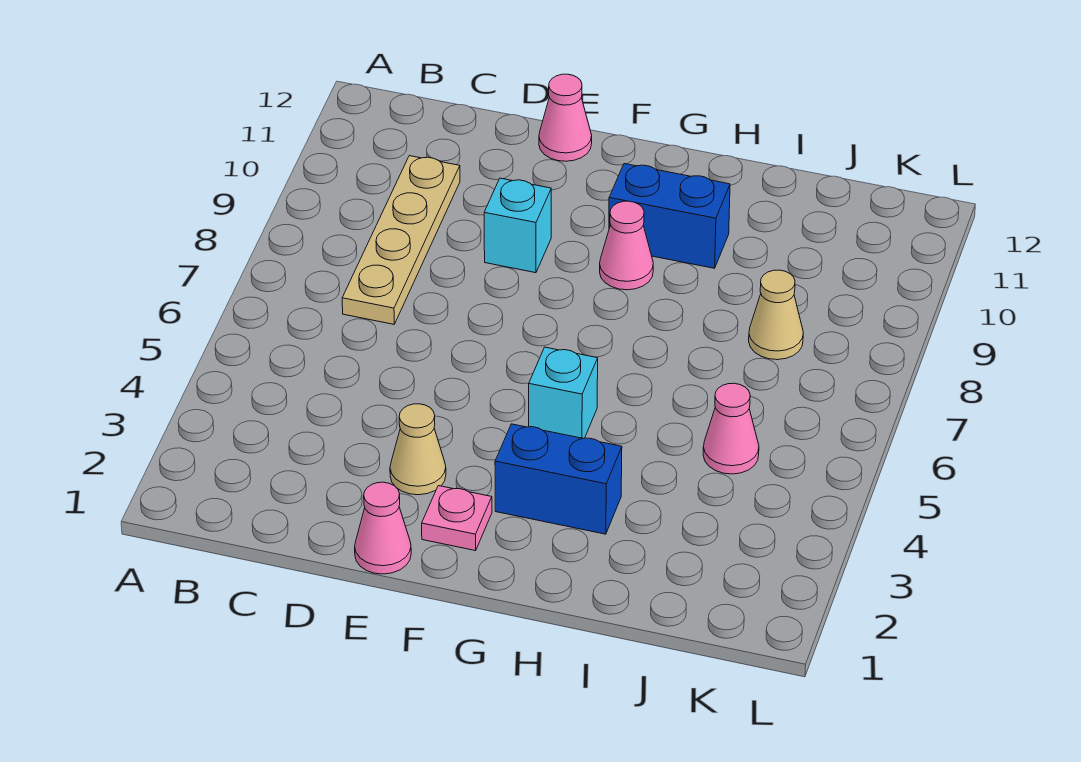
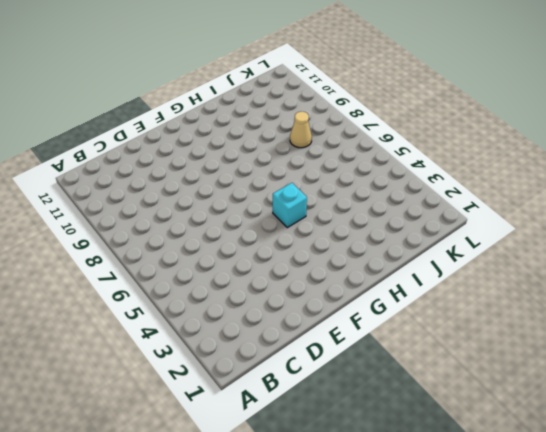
none -> tan 1x4 plate [342,156,460,324]
none -> pink 1x1 cone [355,482,411,574]
none -> tan 1x1 cone [390,404,446,495]

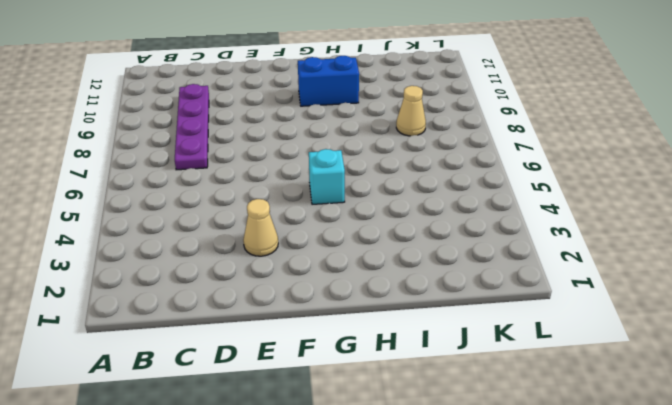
purple 1x4 plate [175,84,209,170] -> tan 1x4 plate [342,156,460,324]
none -> pink 1x1 cone [355,482,411,574]
none -> cyan 1x1 brick [484,178,551,273]
none -> pink 1x1 cone [539,74,592,161]

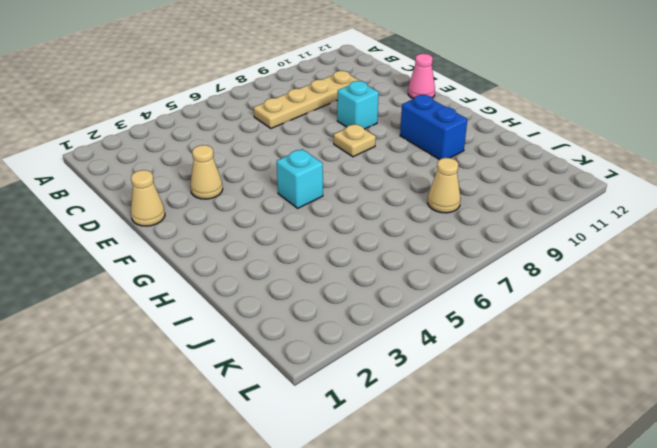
tan 1x1 cone [131,170,165,226] -> pink 1x1 cone [355,482,411,574]
tan 1x1 plate [334,124,376,157] -> none
none -> pink 1x1 plate [422,486,492,551]
none -> blue 1x2 brick [495,424,622,534]
none -> pink 1x1 cone [600,201,653,290]

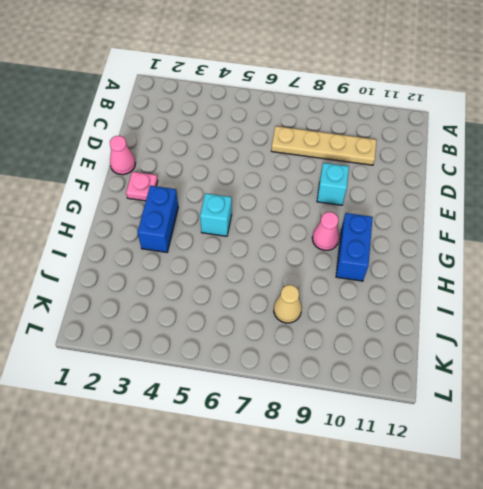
none -> tan 1x1 cone [390,404,446,495]
none -> pink 1x1 cone [539,74,592,161]
none -> pink 1x1 cone [703,383,759,474]

